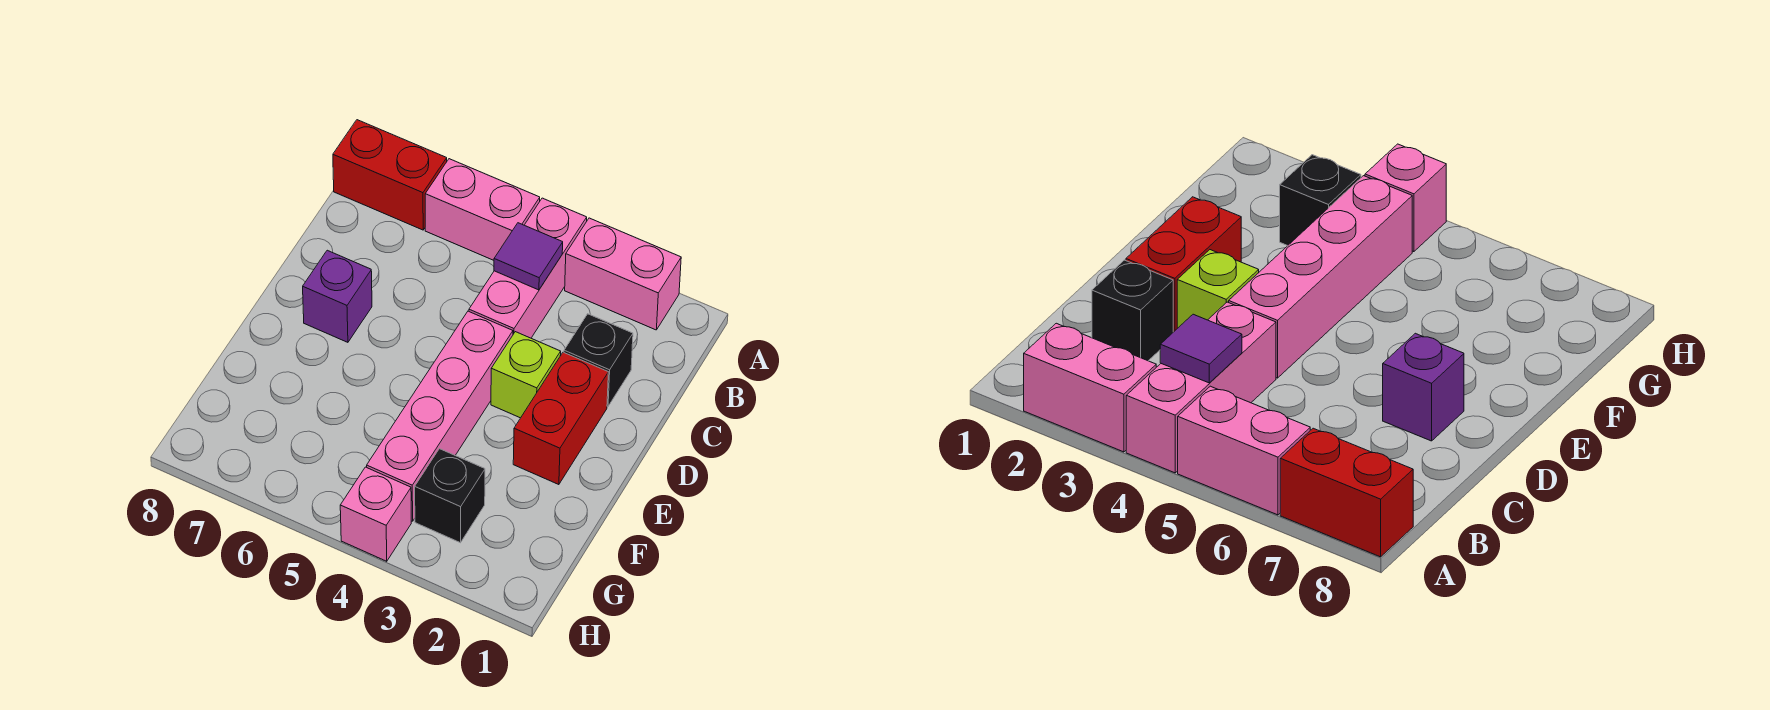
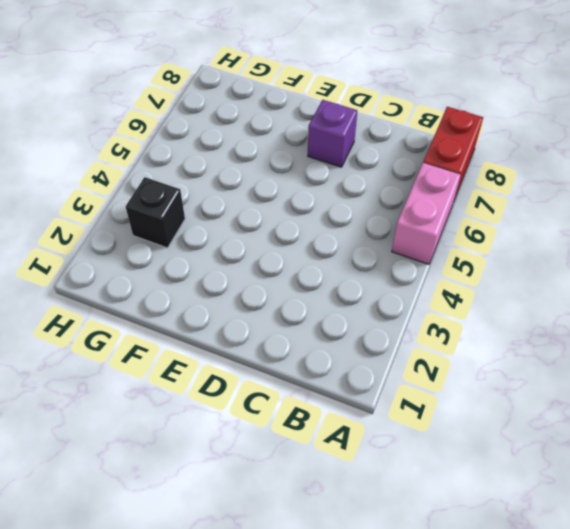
none -> pink 1x2 brick [565,218,681,330]
none -> pink 1x3 brick [469,198,587,338]
none -> black 1x1 brick [564,314,633,406]

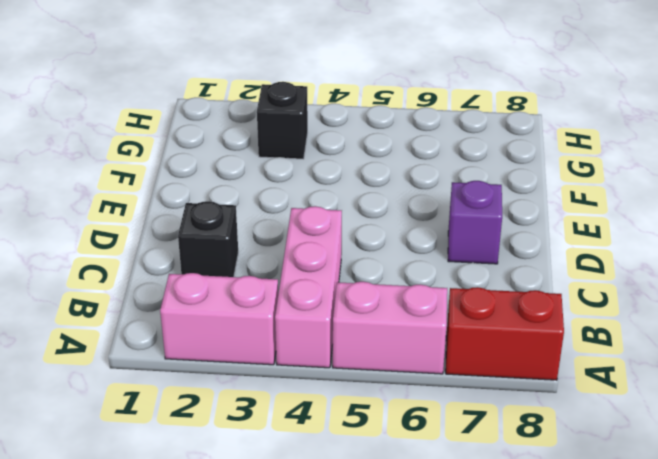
none -> red 1x2 brick [513,352,608,485]
none -> lime 1x1 brick [491,332,561,418]
none -> pink 1x4 brick [367,311,513,521]

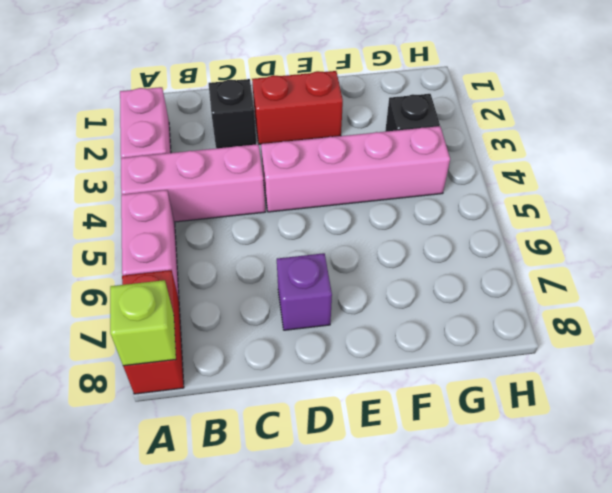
lime 1x1 brick [110,280,176,366] -> lime 1x1 brick moved to [491,332,561,418]
none -> pink 1x1 brick [340,467,411,561]
none -> purple 1x1 tile [494,223,563,290]

